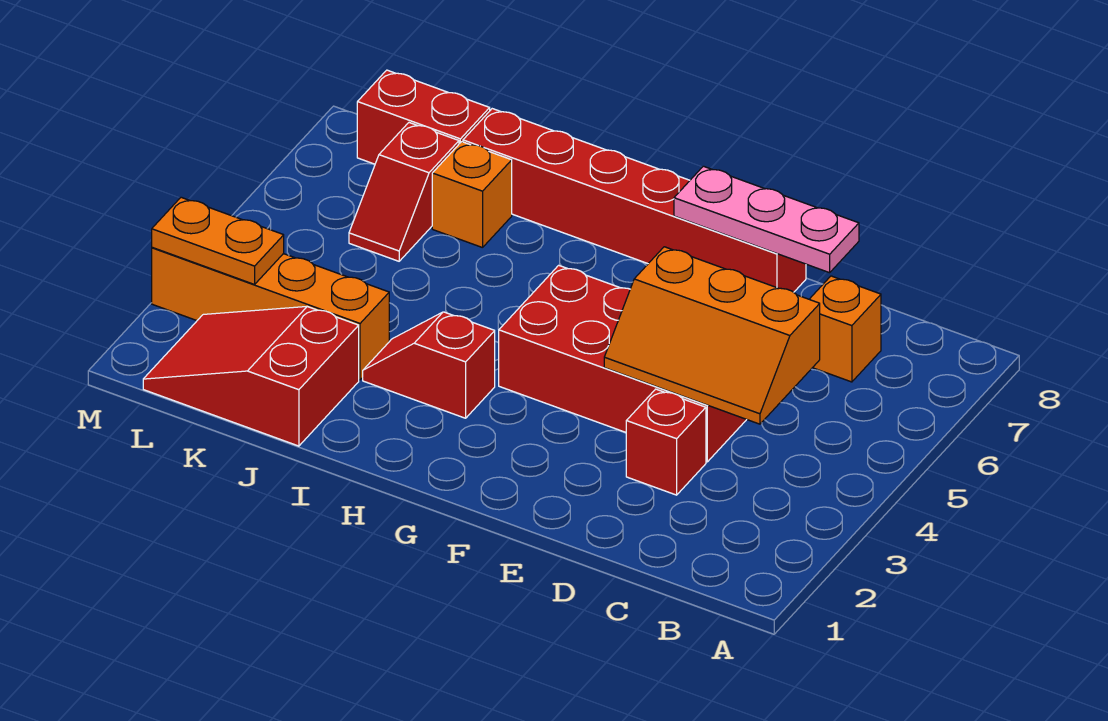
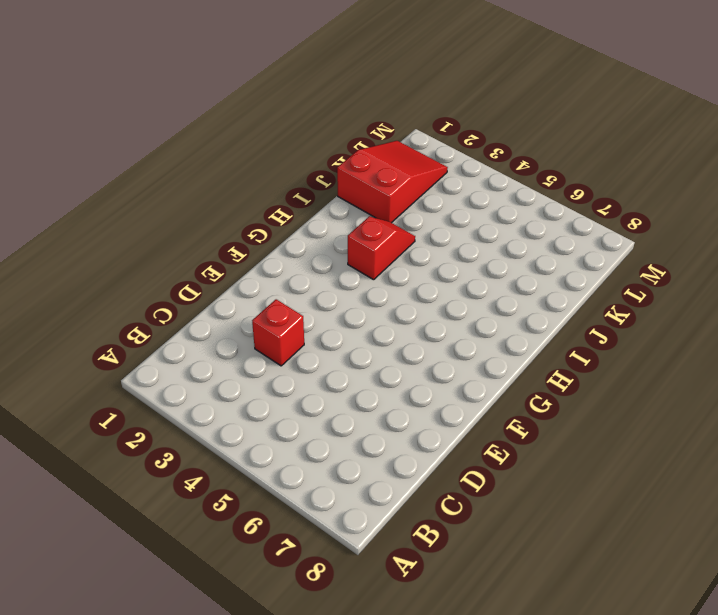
none -> orange 1x1 brick [809,276,881,382]
none -> red 2x4 brick [499,265,746,462]
none -> red 1x6 brick [463,109,806,292]

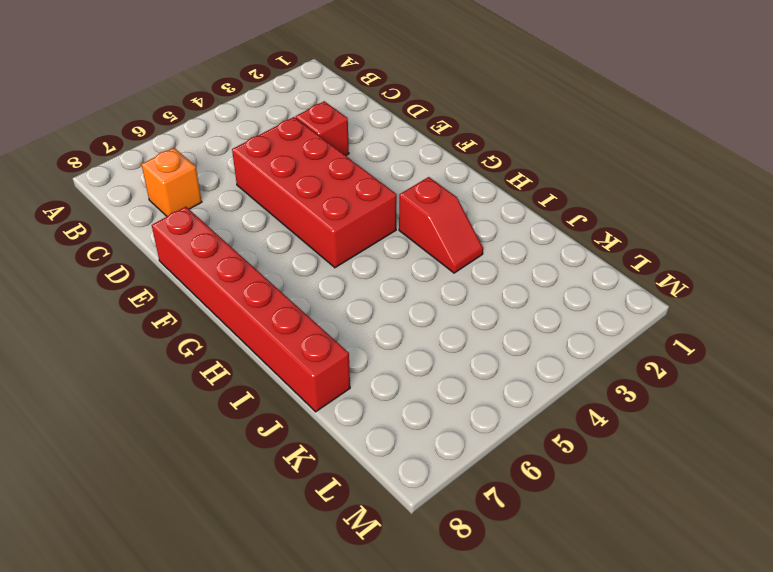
none -> red 2x3 slope [143,307,359,446]
none -> orange 1x4 brick [152,247,389,380]
none -> orange 1x1 brick [432,142,512,248]

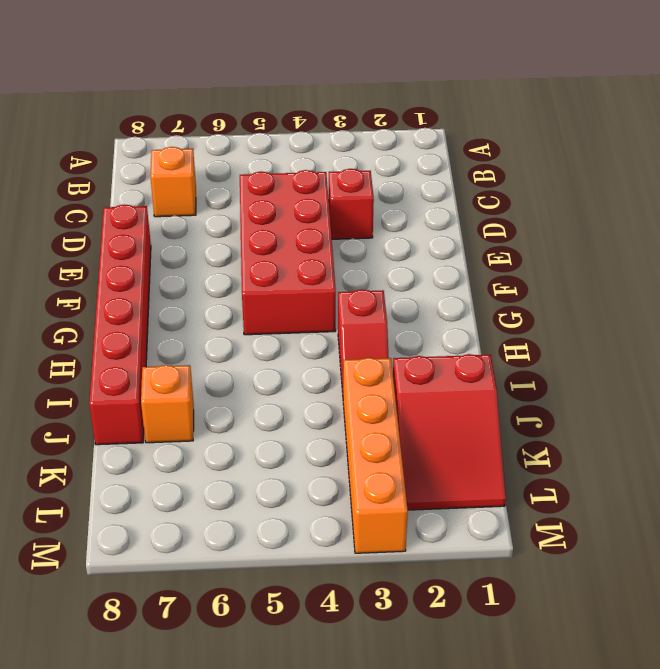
none -> red 1x2 slope [349,123,459,261]
none -> red 1x2 brick [357,70,490,164]
none -> orange 2x3 slope [604,247,820,424]

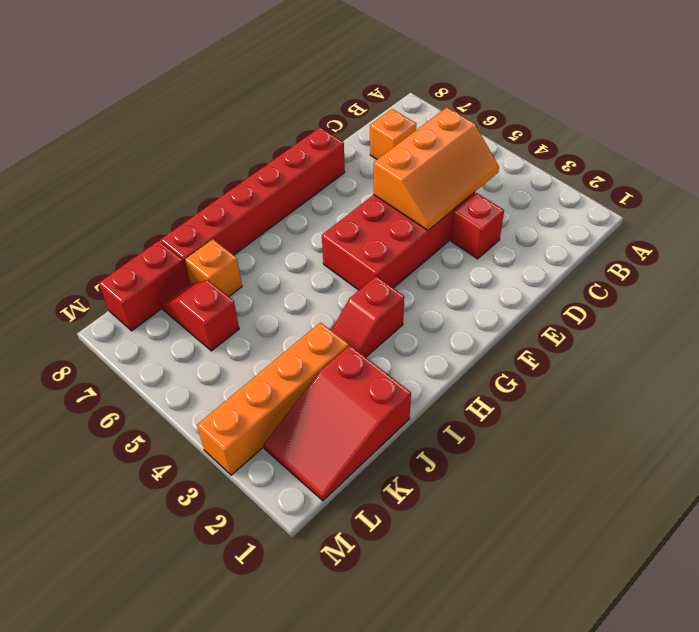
red 1x2 slope [162,280,239,351] -> red 1x2 slope turned to [349,123,459,261]
none -> pink 1x3 plate [674,166,859,273]
none -> orange 1x2 plate [152,197,284,284]

